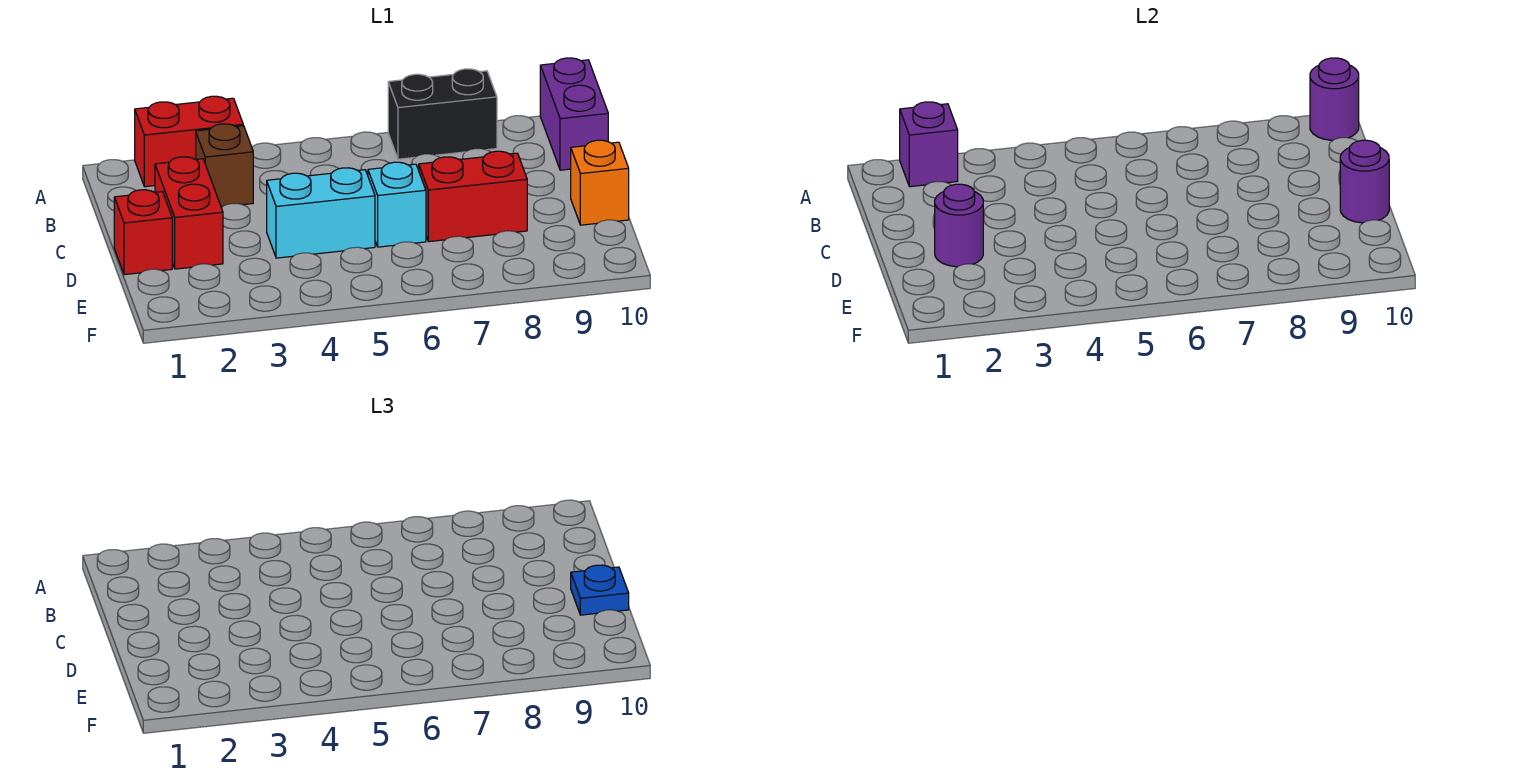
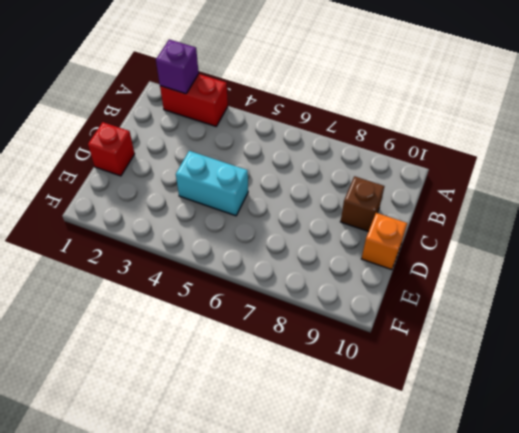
brown 1x1 brick [341,176,384,232] -> brown 1x1 brick moved to [196,124,253,207]
none -> black 1x2 brick [388,69,497,159]
none -> purple 1x2 brick [540,58,608,170]
none -> red 1x2 brick [155,157,223,269]

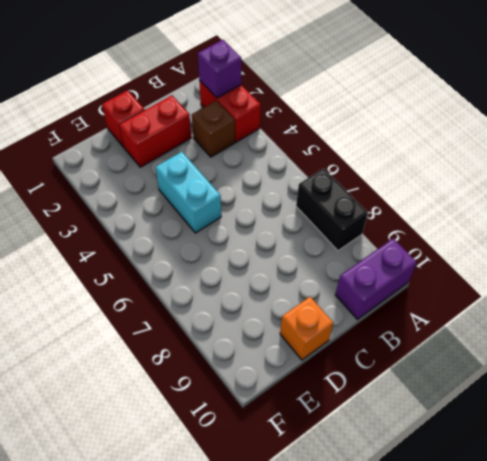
none -> cyan 1x1 brick [368,162,426,247]
none -> red 1x2 brick [419,151,527,242]
none -> purple 1x1 round brick [1310,58,1359,140]

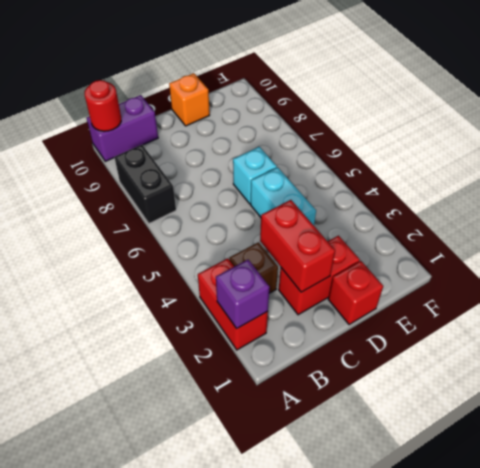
red 1x1 round brick [85,80,121,131] -> purple 1x1 round brick [1310,58,1359,140]
red 1x2 brick [260,200,335,292] -> red 1x2 brick moved to [419,151,527,242]
none -> purple 1x1 round brick [935,184,983,267]
none -> purple 1x1 round brick [1340,140,1389,223]
none -> blue 1x1 plate [571,565,629,615]

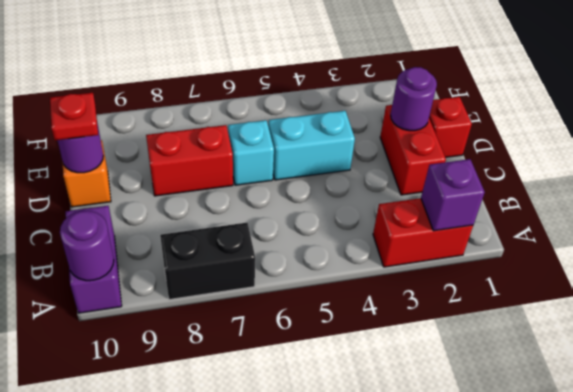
red 1x1 plate [50,93,98,140] -> blue 1x1 plate [571,565,629,615]
none -> brown 1x1 brick [196,124,253,207]

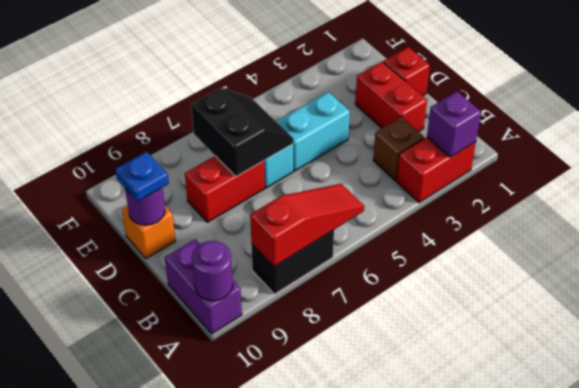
red 1x3 slope [250,184,364,267] -> none
black 2x2 slope [191,88,293,176] -> none
none -> purple 1x1 round brick [935,184,983,267]

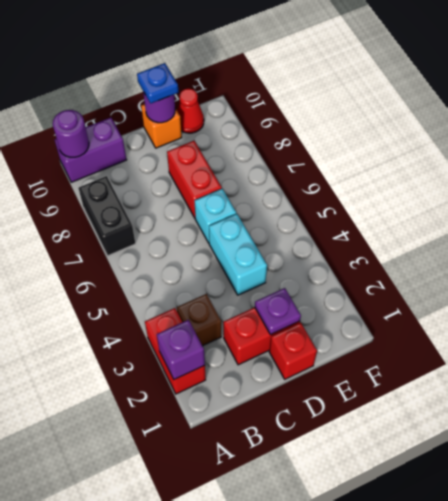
purple 1x1 plate [255,288,301,335] -> purple 1x1 round brick [935,184,983,267]
red 1x1 cone [177,88,204,133] -> none

